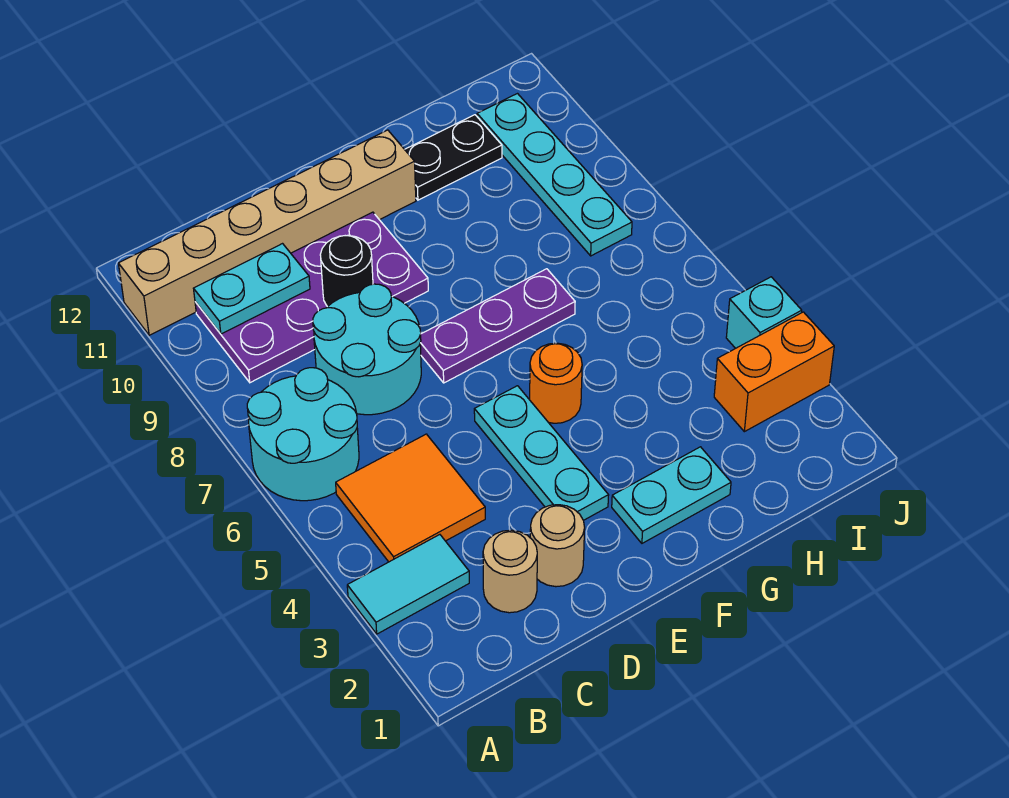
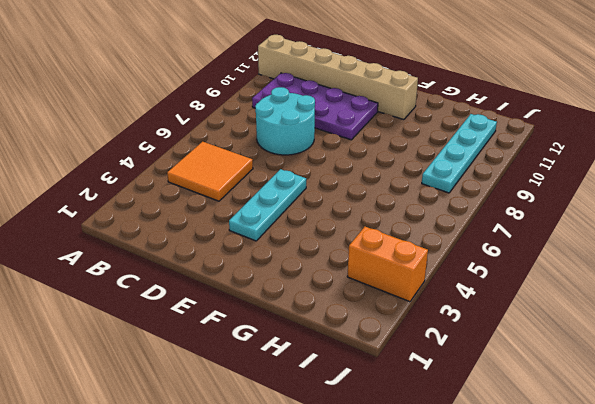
none -> cyan 1x2 tile [347,535,469,634]
none -> cyan 2x2 round brick [247,368,359,501]
none -> tan 1x1 round brick [483,530,537,613]

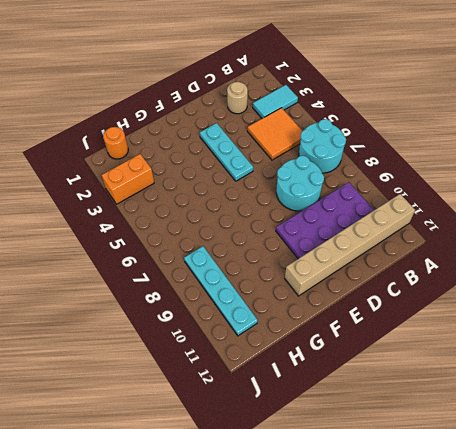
orange 1x1 round brick [103,127,128,159] -> orange 1x1 round brick moved to [530,343,582,423]
none -> tan 1x1 round brick [530,505,585,587]
none -> purple 1x3 plate [420,269,575,383]
none -> cyan 1x2 plate [612,447,731,543]

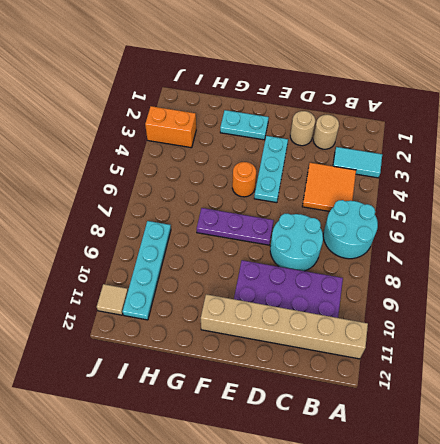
tan 1x1 tile [97,284,128,315] -> none
none -> black 1x2 plate [405,115,502,200]
none -> cyan 1x1 brick [726,277,802,348]
none -> cyan 1x2 plate [194,244,310,334]

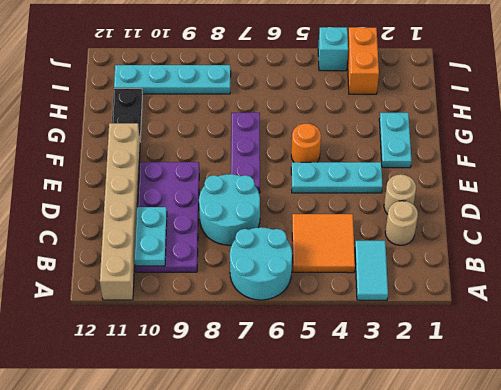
none -> black 1x1 round brick [320,235,373,307]

